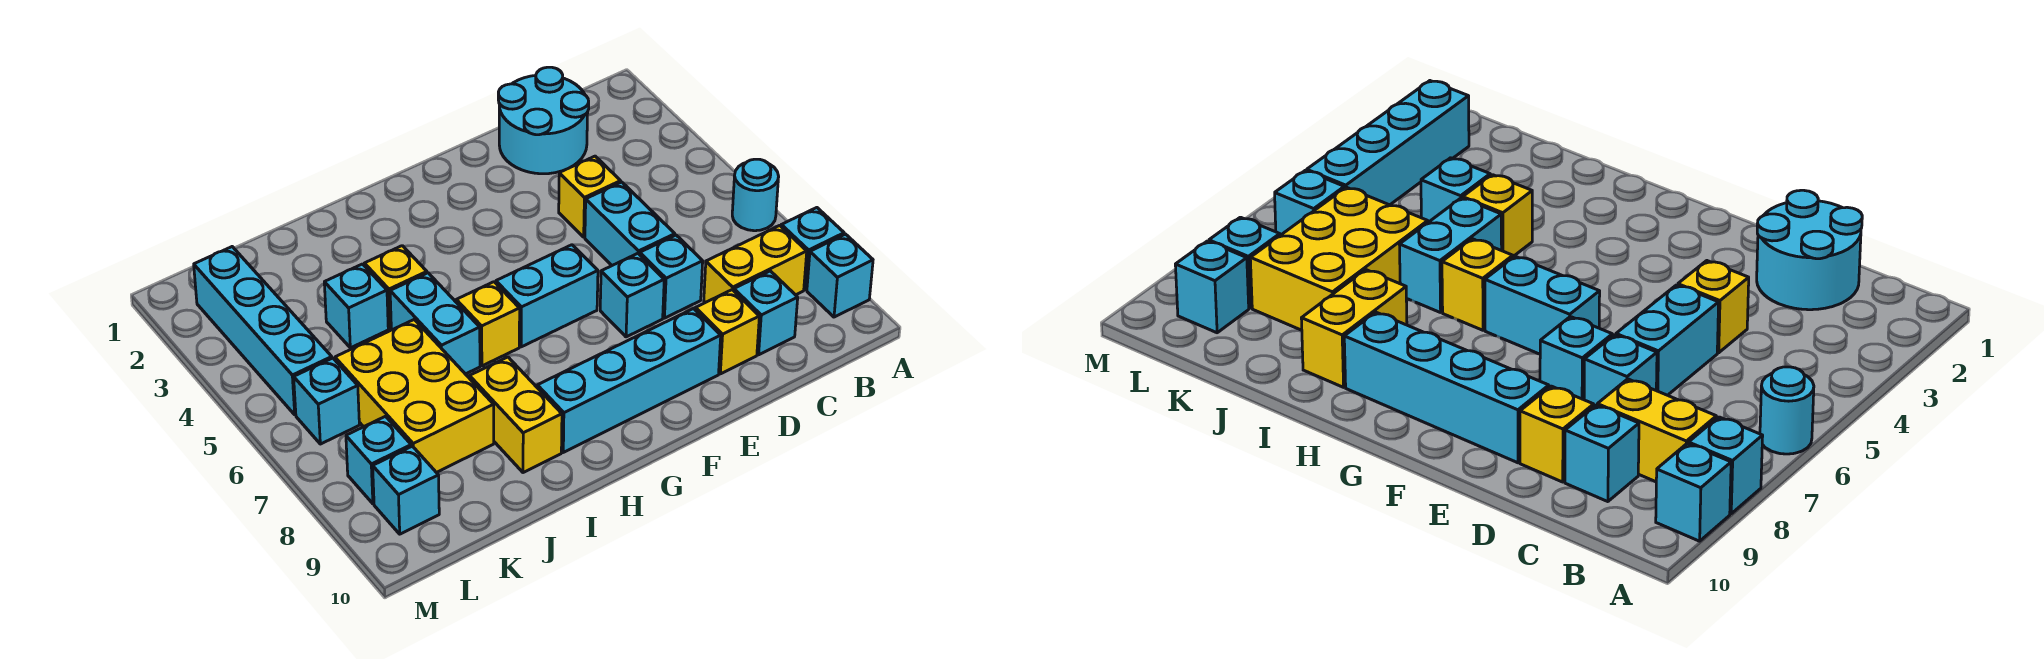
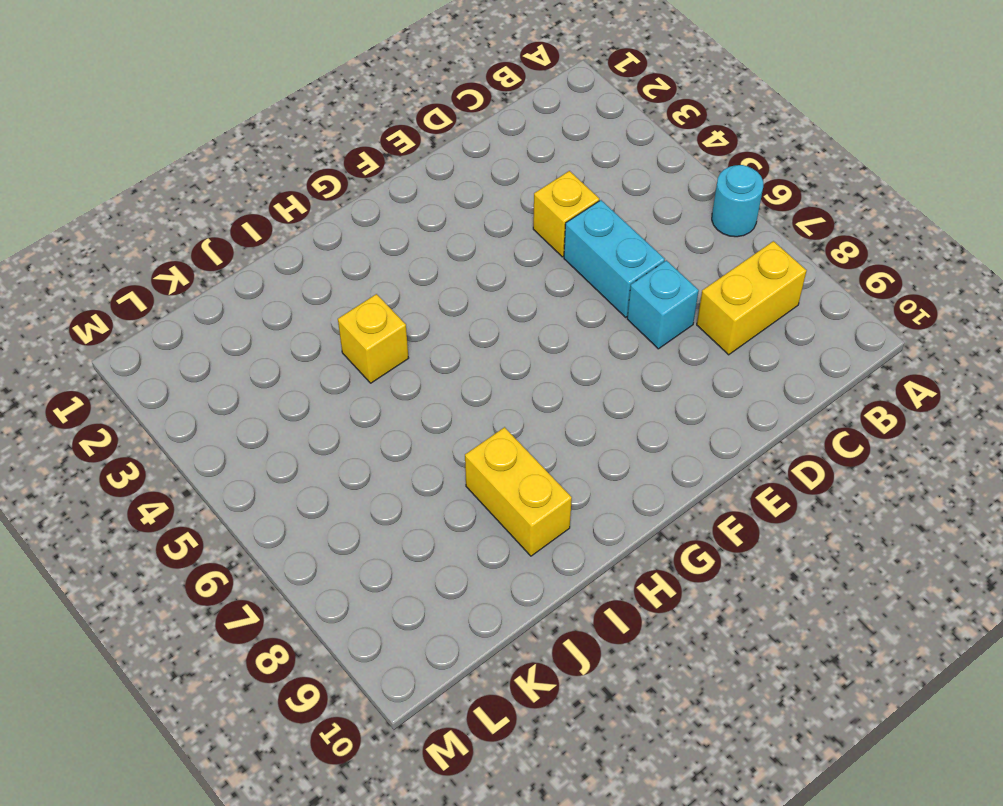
none -> cyan 1x1 brick [781,208,844,290]
none -> cyan 1x1 brick [807,234,873,317]
none -> cyan 2x2 round brick [498,67,589,174]

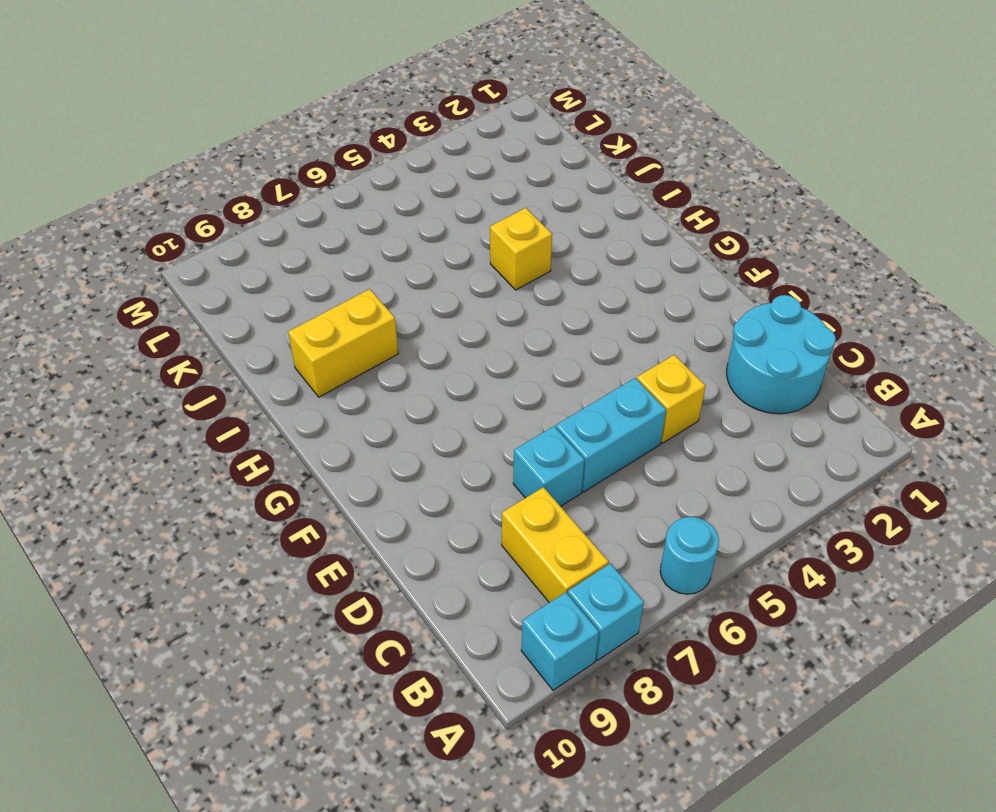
none -> cyan 1x1 brick [734,271,798,355]
none -> yellow 1x1 brick [695,290,759,374]
none -> cyan 1x1 brick [600,253,664,337]

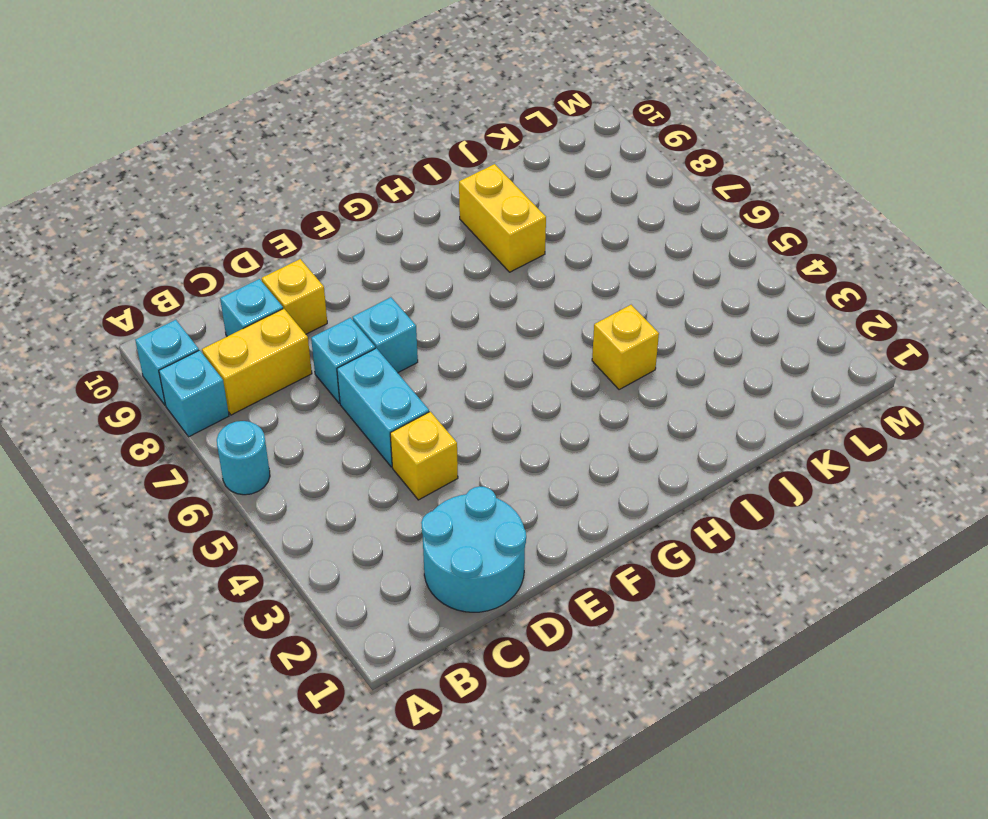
none -> cyan 1x4 brick [537,309,721,452]
none -> cyan 1x2 brick [496,245,598,347]
none -> yellow 1x1 brick [456,282,520,366]

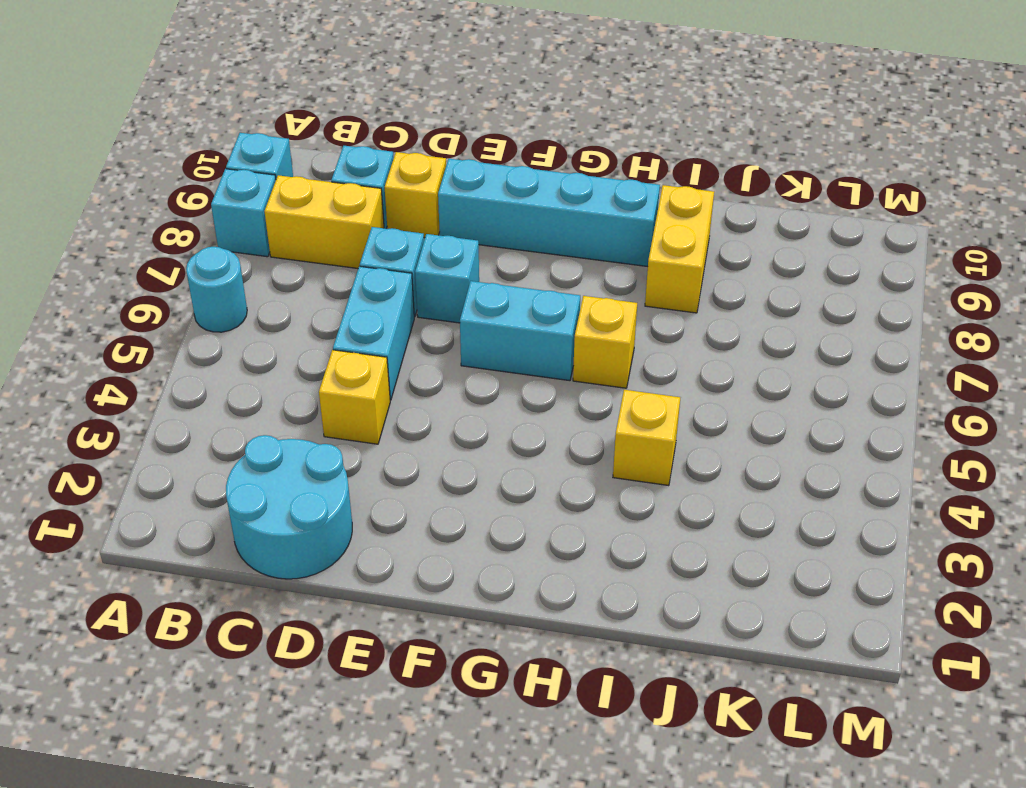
none -> cyan 1x2 brick [390,273,480,374]
none -> cyan 1x1 brick [324,264,388,348]
none -> yellow 2x3 brick [335,320,494,473]

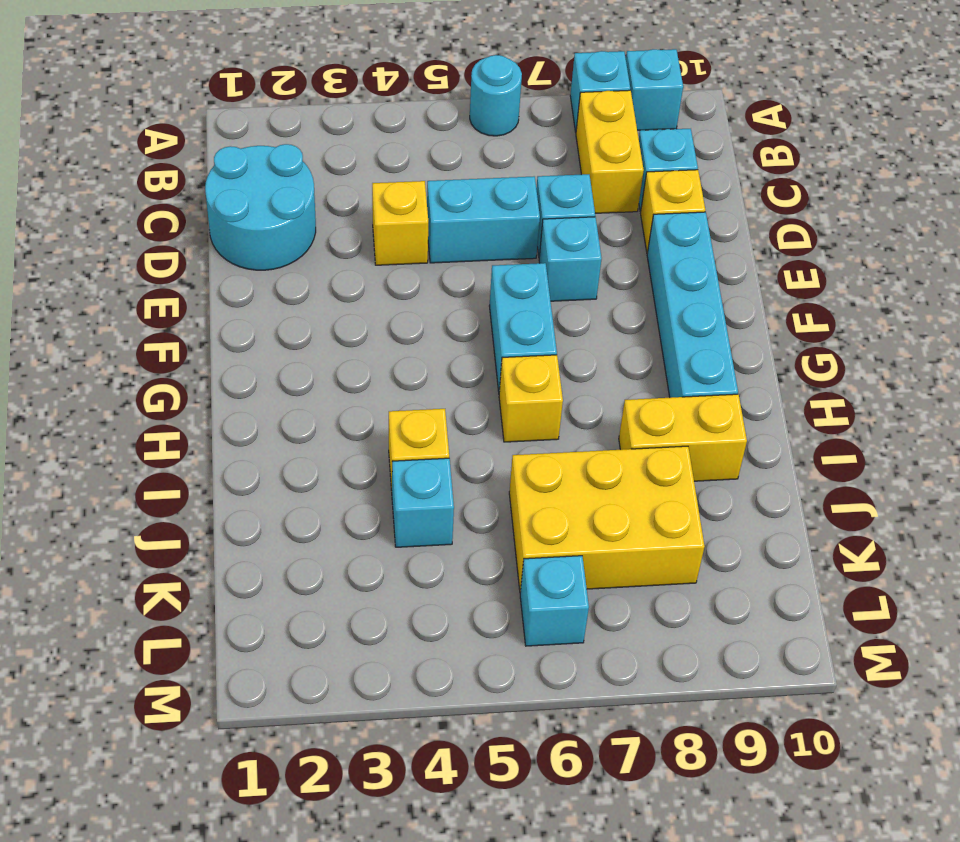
none -> cyan 1x2 brick [390,273,480,374]
none -> cyan 1x4 brick [194,247,332,415]
none -> cyan 1x1 brick [346,416,411,504]

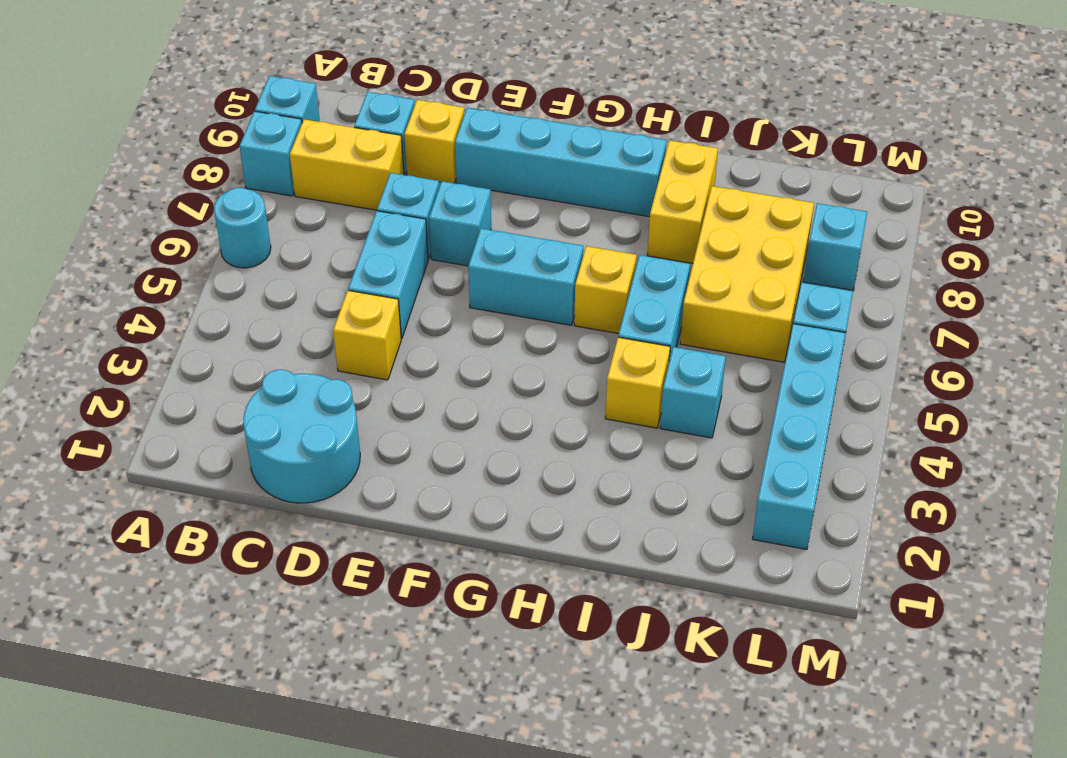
none -> cyan 1x1 brick [373,446,439,534]

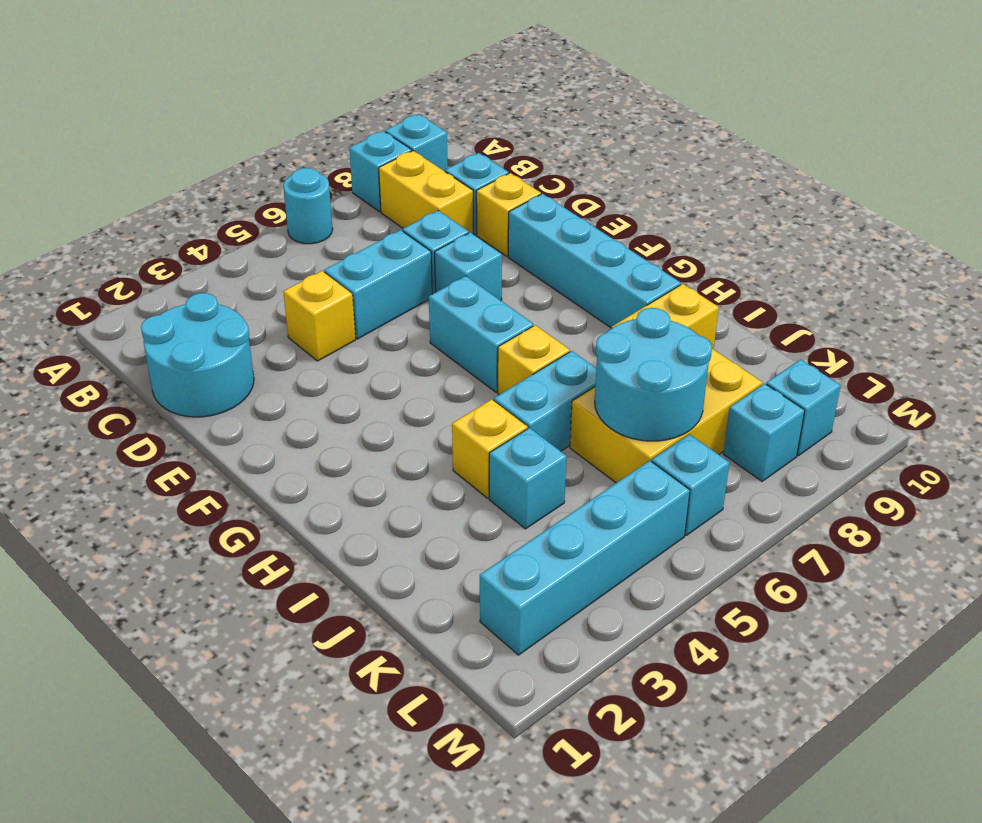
cyan 2x2 round brick [595,308,712,441] -> none

